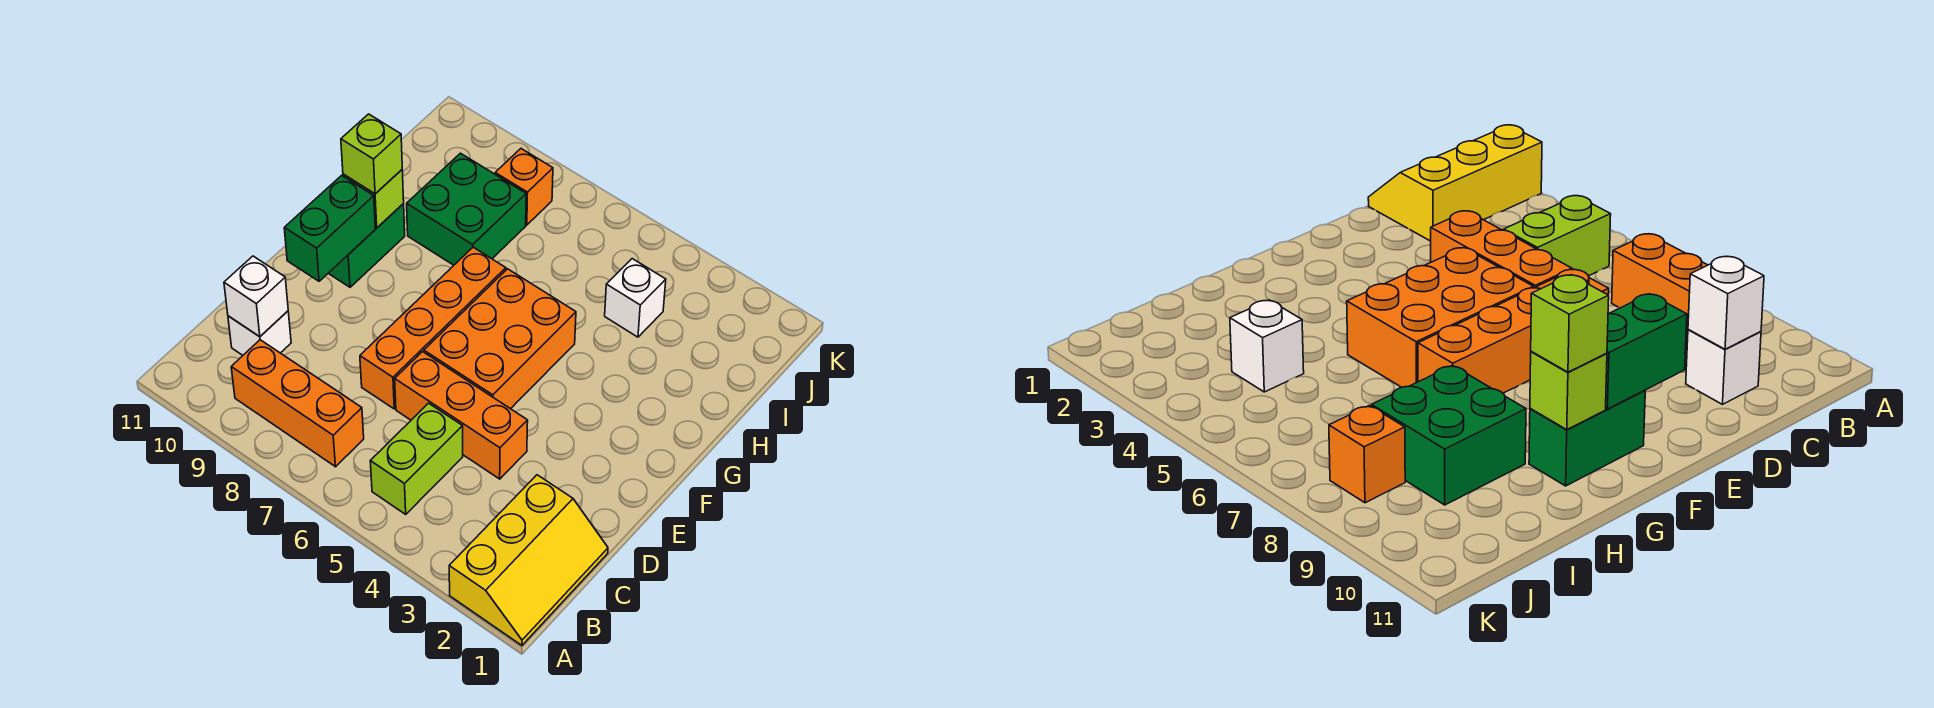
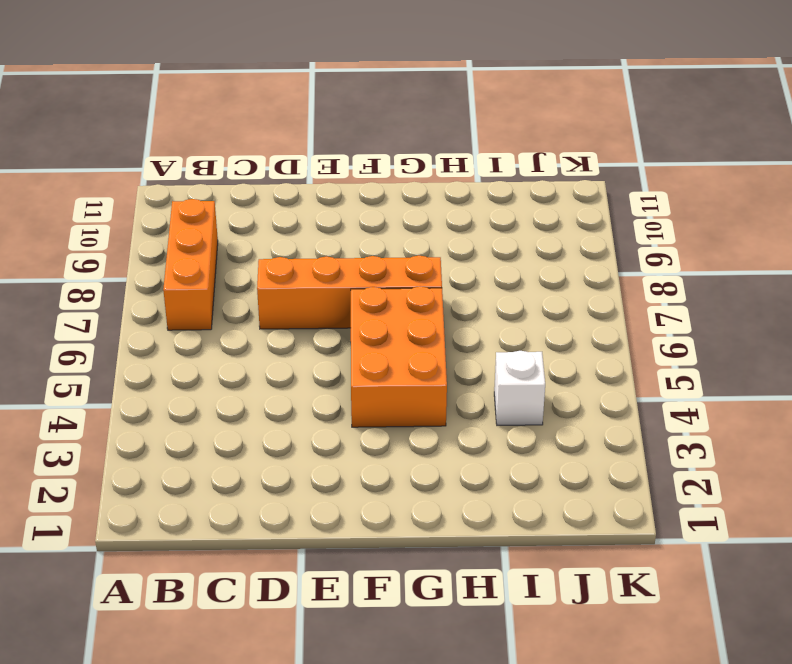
orange 2x3 brick [351,286,447,427] -> orange 2x3 brick turned to [424,269,576,409]
none -> yellow 2x3 slope [449,475,608,645]
none -> lime 1x2 brick [370,403,463,514]
none -> white 1x1 brick [228,311,291,355]

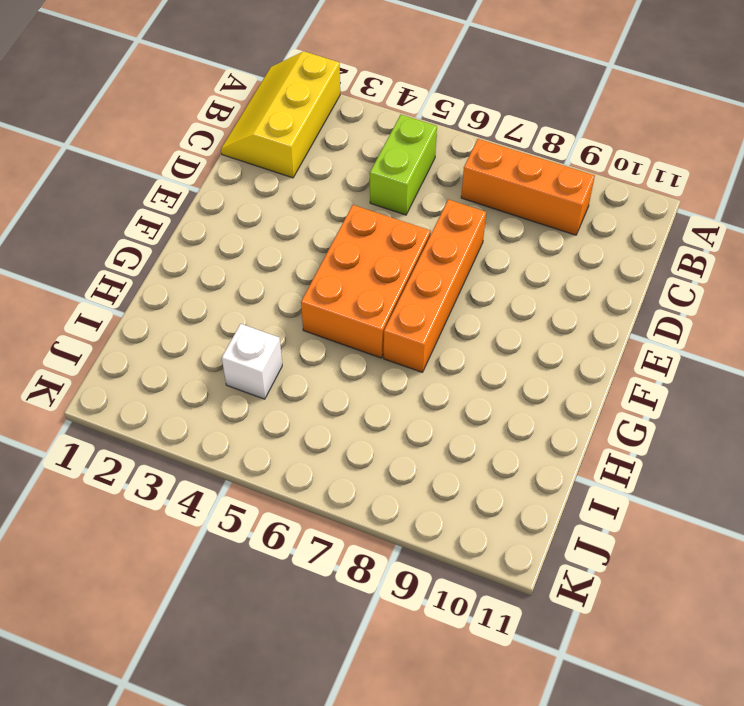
none -> white 1x1 brick [228,311,291,355]
none -> orange 1x3 brick [395,352,528,479]
none -> green 1x2 brick [328,204,405,287]

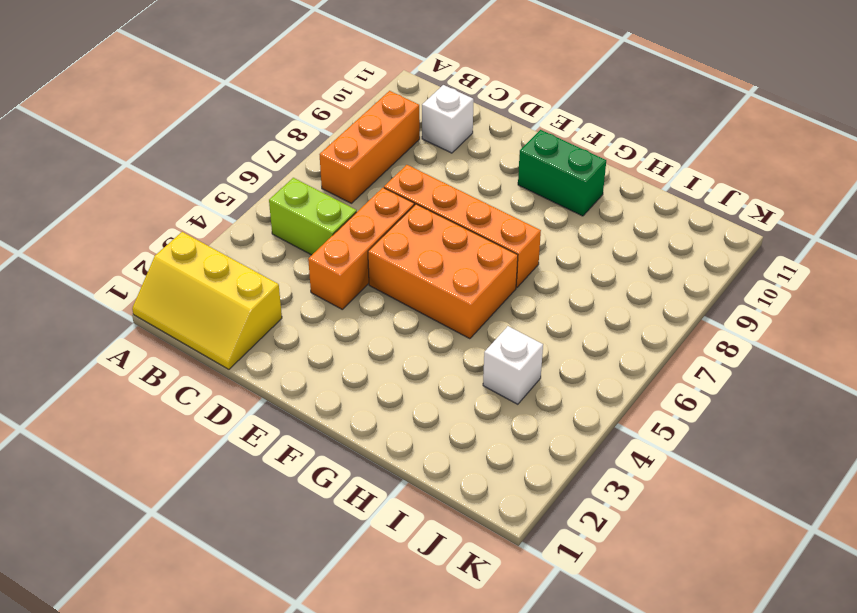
none -> green 2x2 brick [407,153,526,265]
none -> orange 1x1 brick [495,149,553,225]
none -> white 1x1 brick [224,256,288,337]

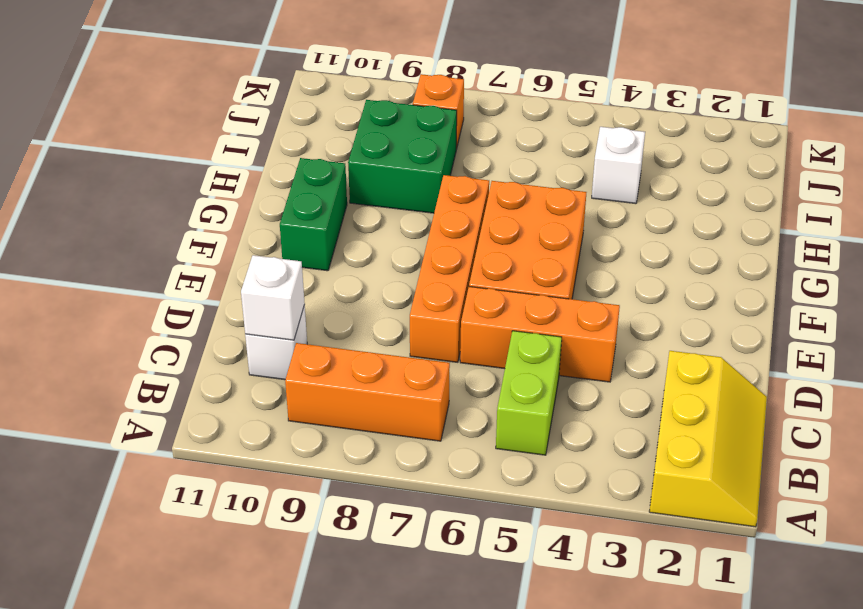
none -> green 1x2 brick [284,175,375,281]
none -> lime 1x1 brick [343,170,404,228]
none -> lime 1x1 brick [341,114,402,194]

